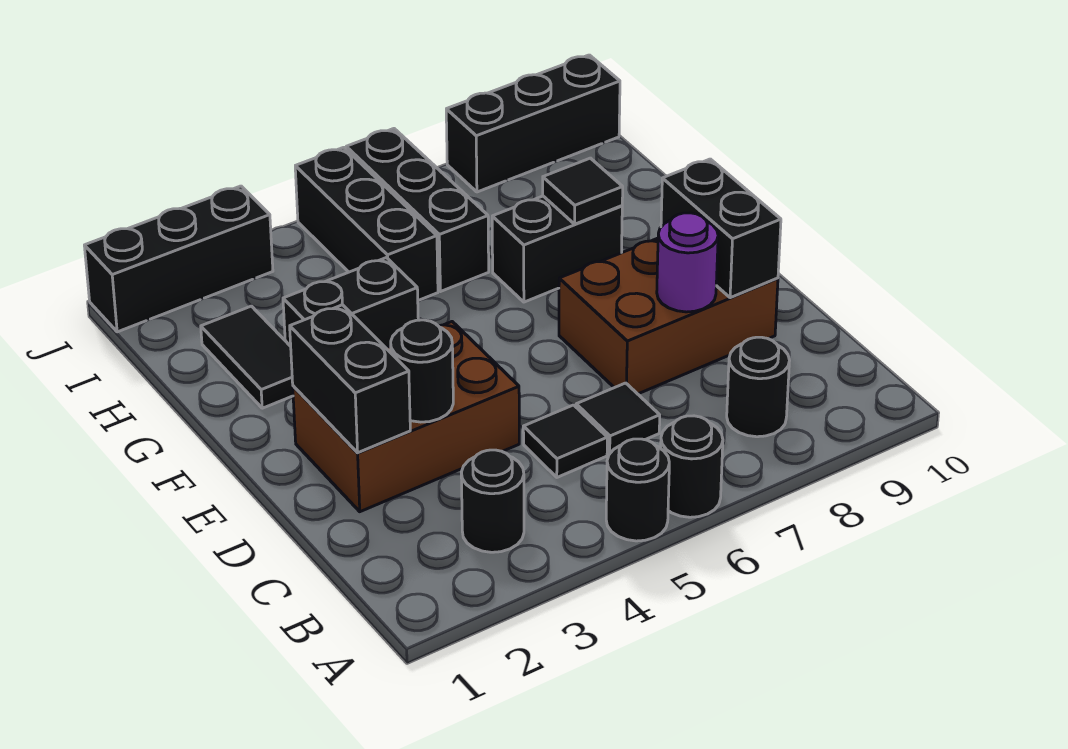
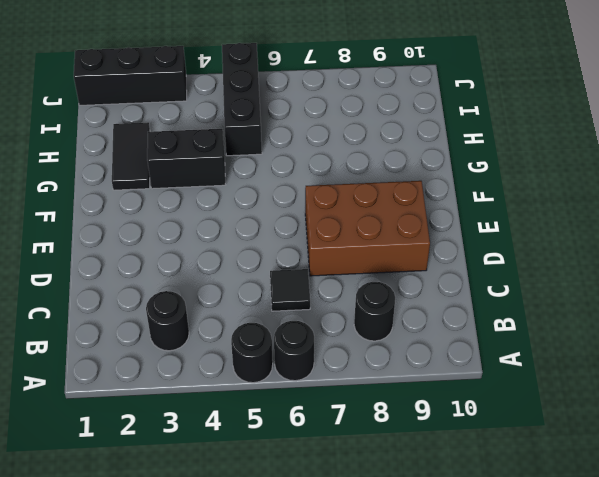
none -> black 1x1 tile [523,405,607,477]
none -> brown 2x3 brick [293,322,519,512]
none -> black 1x2 brick [492,196,622,302]

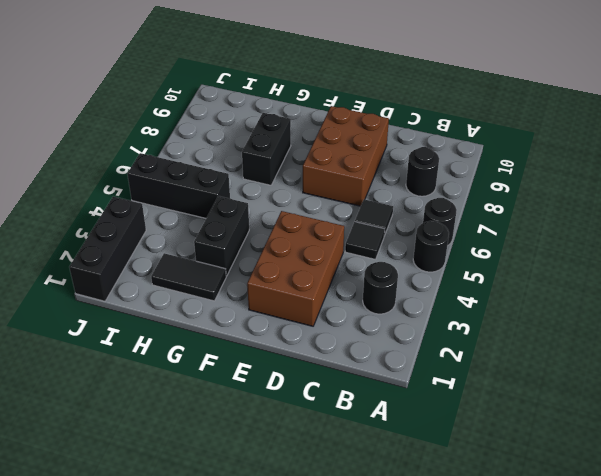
none -> black 1x3 brick [346,129,489,292]
none -> black 1x3 brick [446,55,620,192]
none -> black 1x2 brick [290,305,410,453]

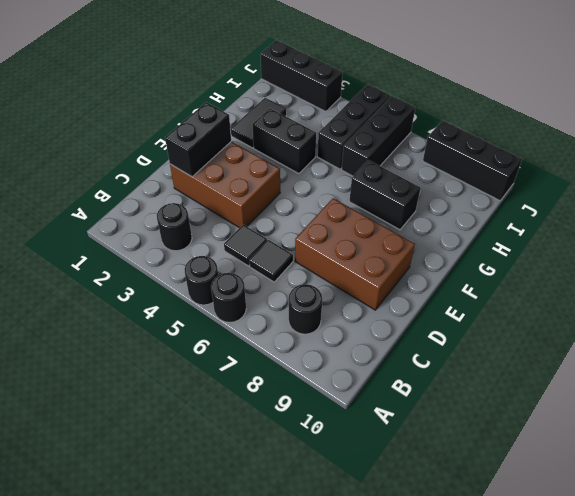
none -> black 1x1 round brick [390,320,453,422]
none -> purple 1x1 round brick [657,213,718,312]
none -> black 1x2 brick [661,159,781,298]

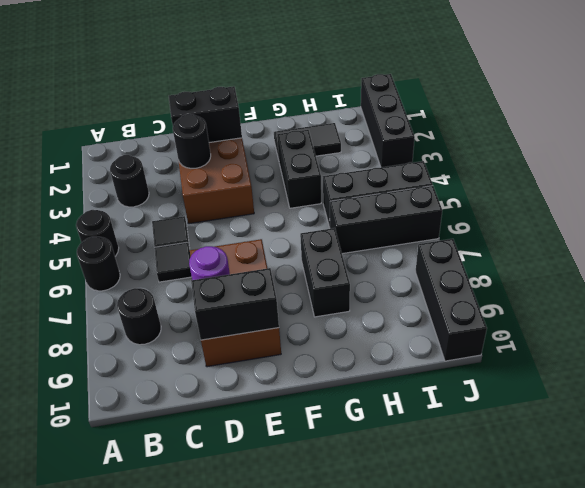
none -> black 1x1 tile [543,158,623,224]

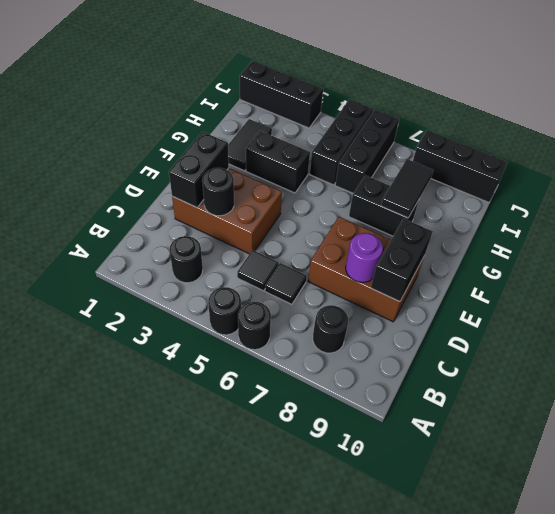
black 1x2 tile [381,159,433,218] -> black 1x1 tile [543,158,623,224]

